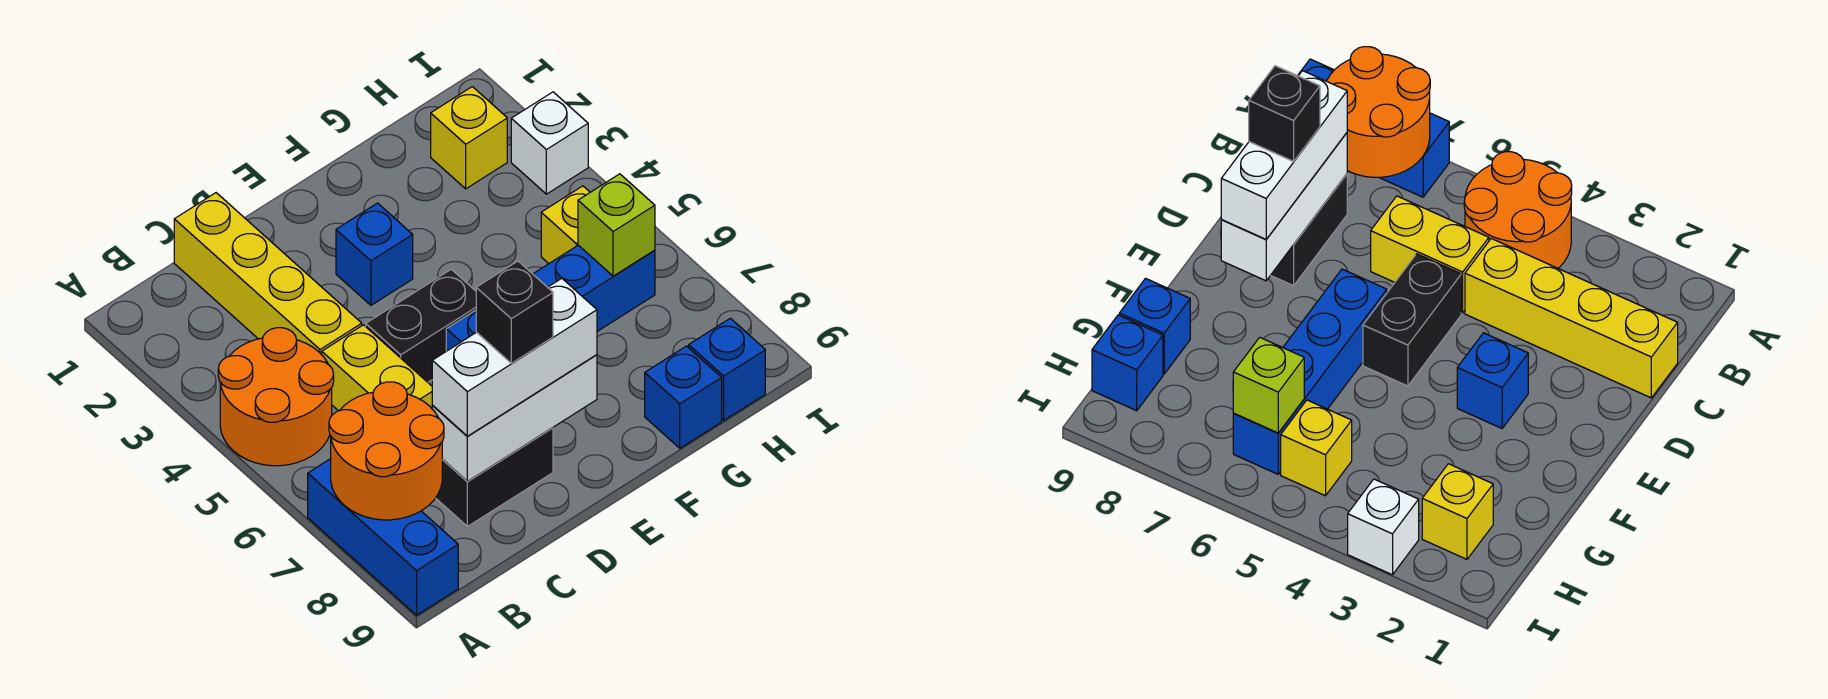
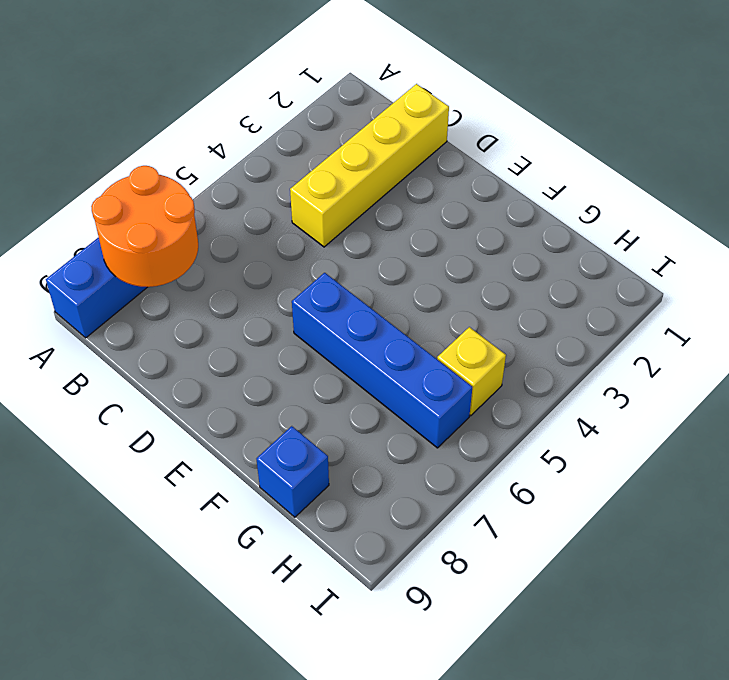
none -> orange 2x2 round brick [218,328,334,466]
none -> yellow 1x2 brick [322,325,433,411]
none -> black 1x2 brick [436,428,553,527]

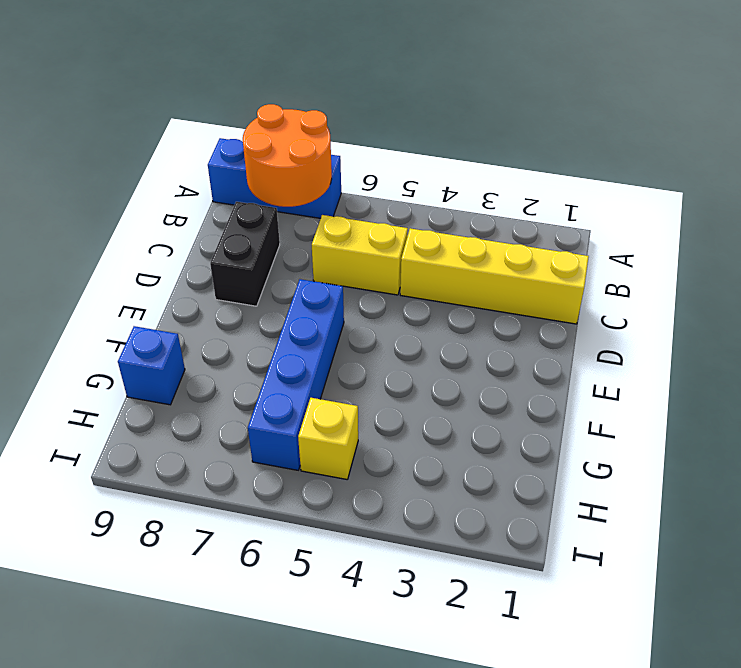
none -> orange 2x2 round brick [218,328,334,466]
none -> black 1x2 brick [366,269,476,382]
none -> blue 1x1 brick [336,203,413,305]

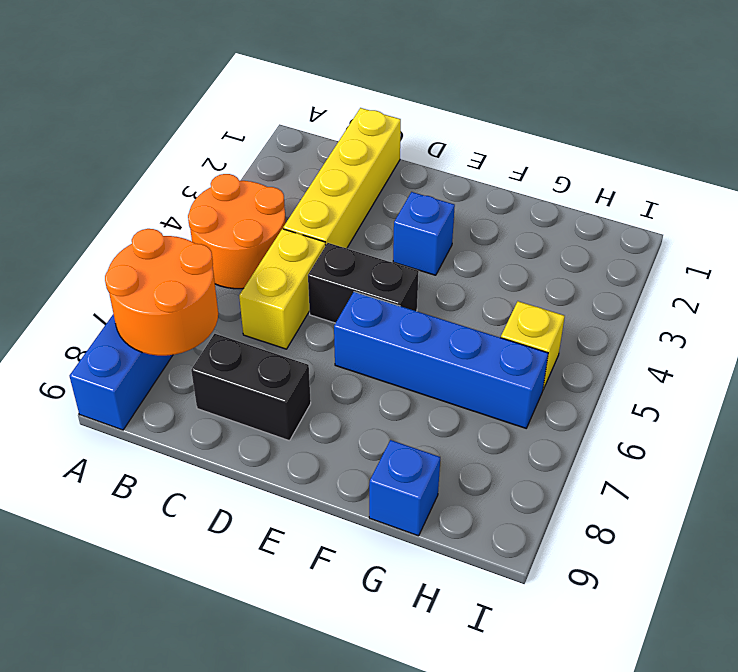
none -> yellow 1x1 brick [431,87,507,189]
none -> blue 1x1 brick [689,318,765,420]
none -> white 1x1 brick [511,92,588,194]

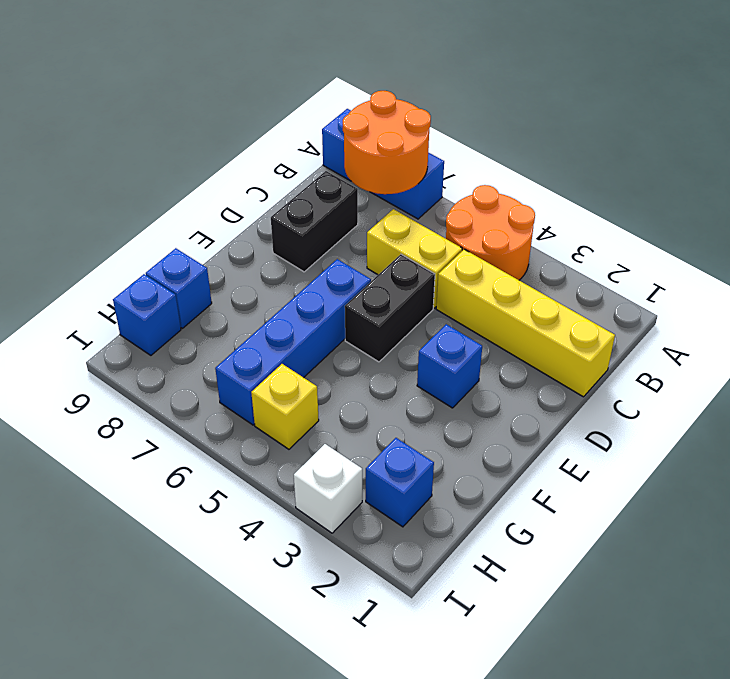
blue 1x1 brick [366,438,434,527] -> yellow 1x1 brick [431,87,507,189]
none -> white 1x3 brick [432,355,597,481]
none -> lime 1x1 brick [578,174,655,276]
none -> white 1x3 brick [432,278,597,436]

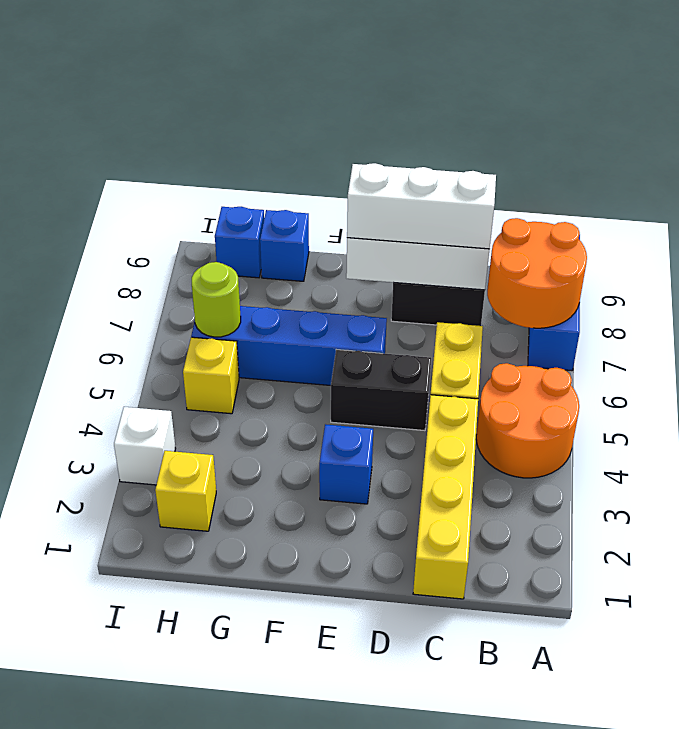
lime 1x1 round brick [192,262,241,337] -> lime 1x1 brick [578,174,655,276]
none -> black 1x1 brick [476,261,553,363]

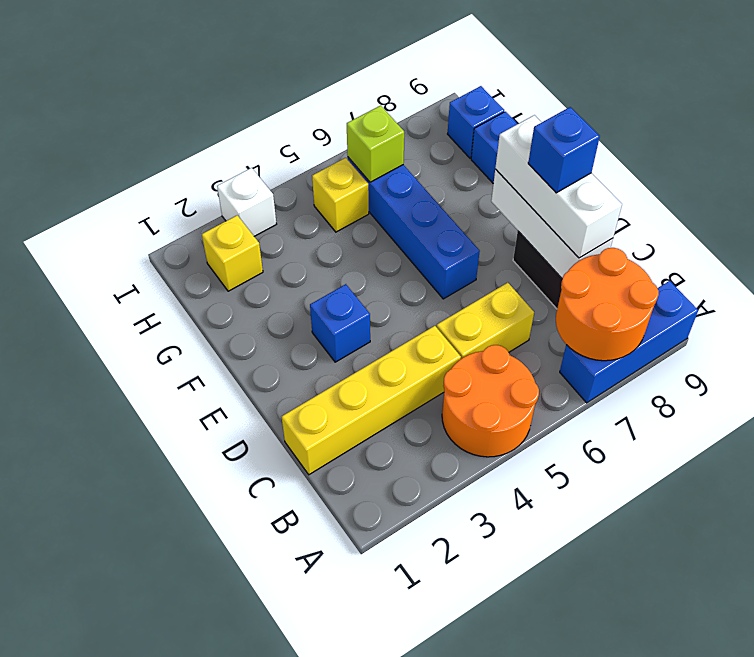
blue 1x1 brick [528,107,600,193] -> black 1x1 brick [476,261,553,363]
none -> black 1x2 brick [366,269,476,382]

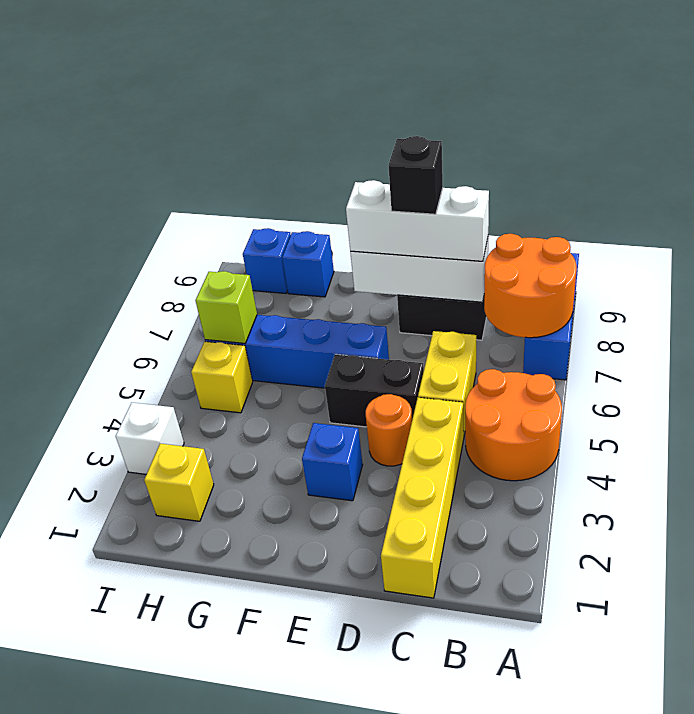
orange 1x1 round brick [366,394,412,466] -> none

